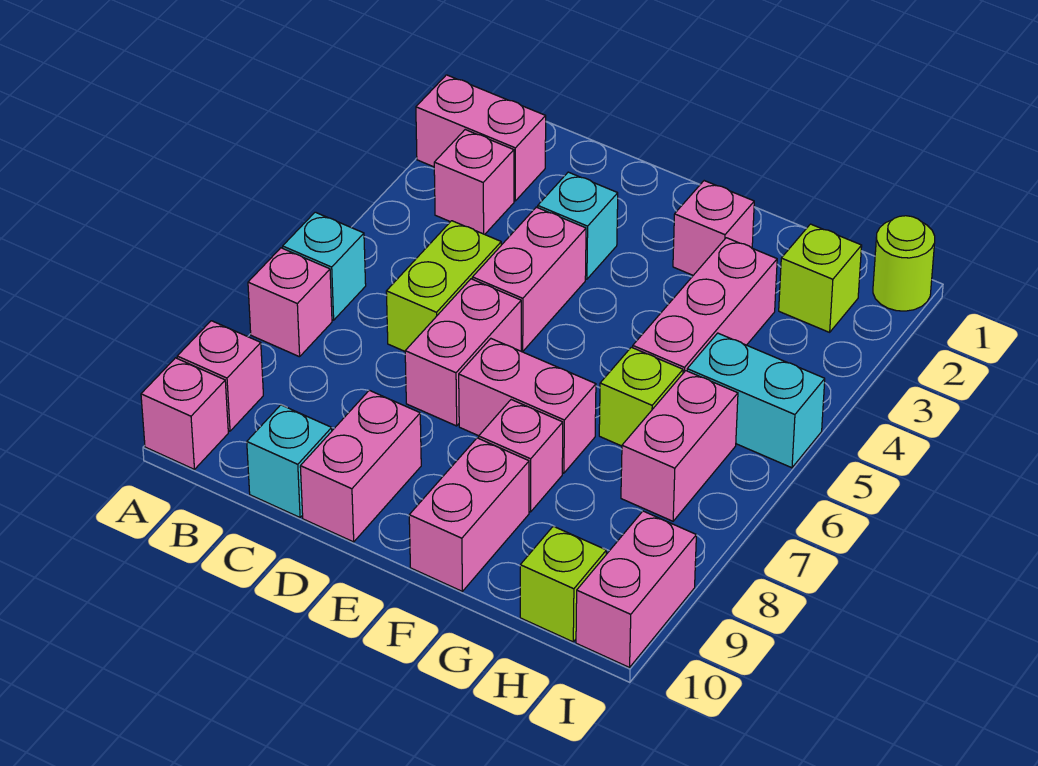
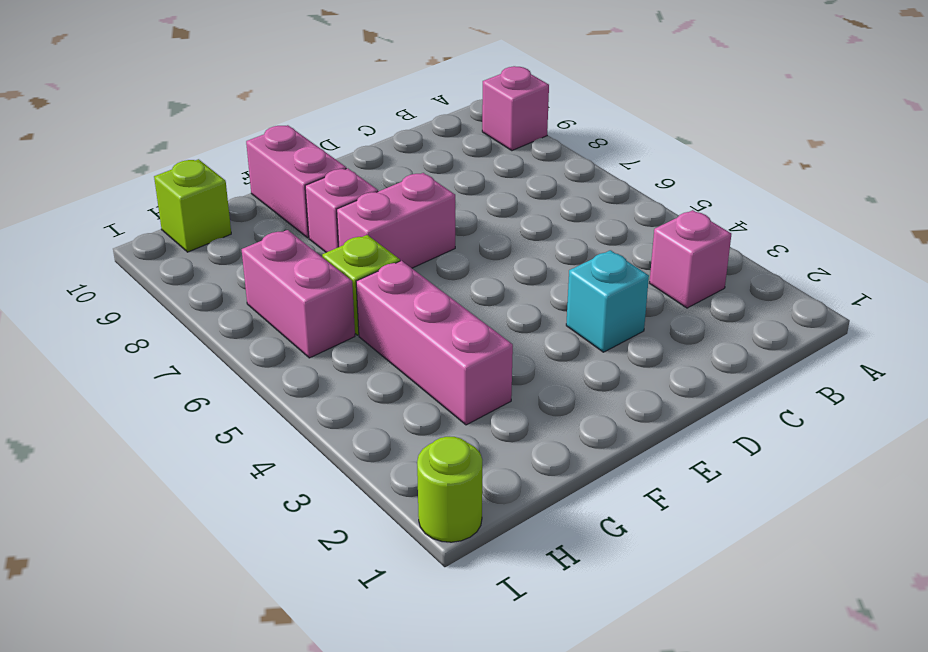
none -> pink 1x2 brick [416,75,546,201]
none -> cyan 1x1 brick [283,212,366,320]
none -> pink 1x1 brick [248,248,332,357]

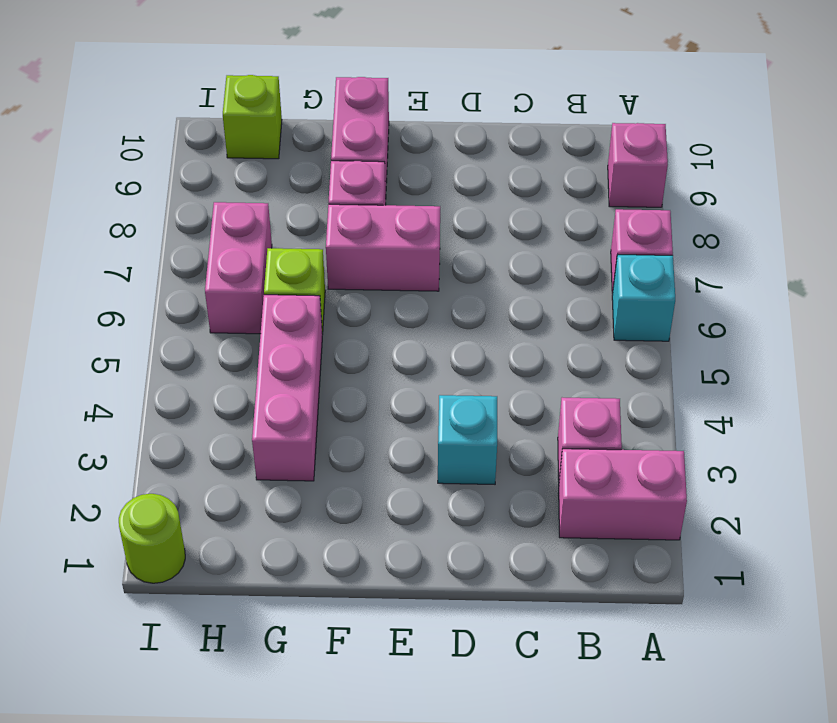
none -> pink 1x1 brick [141,358,228,469]
none -> lime 1x2 brick [386,221,501,351]
none -> cyan 1x1 brick [247,405,332,517]

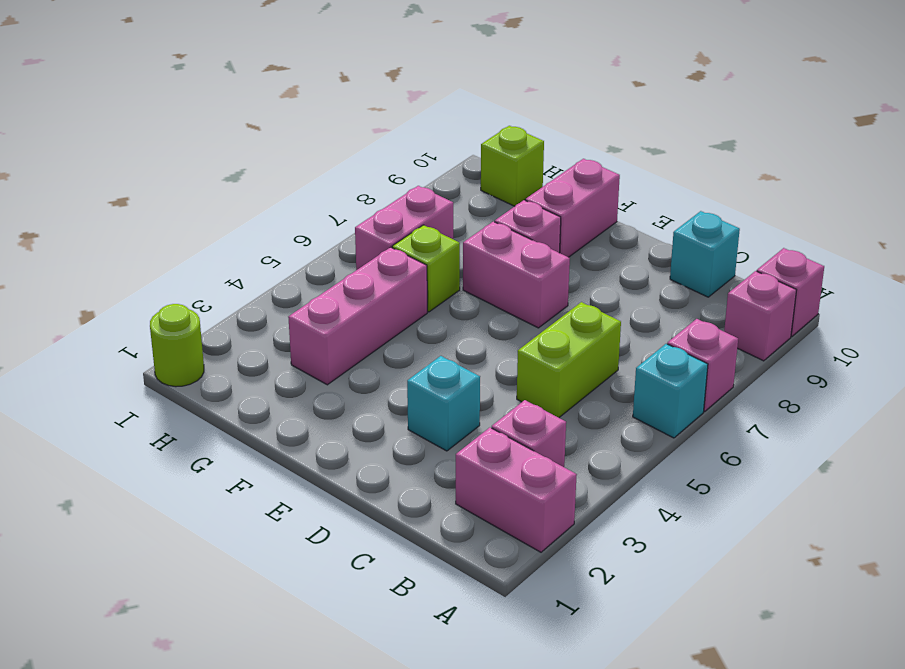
none -> pink 1x2 brick [472,207,586,351]
none -> pink 1x2 brick [405,279,521,426]
none -> pink 1x2 brick [300,390,421,542]

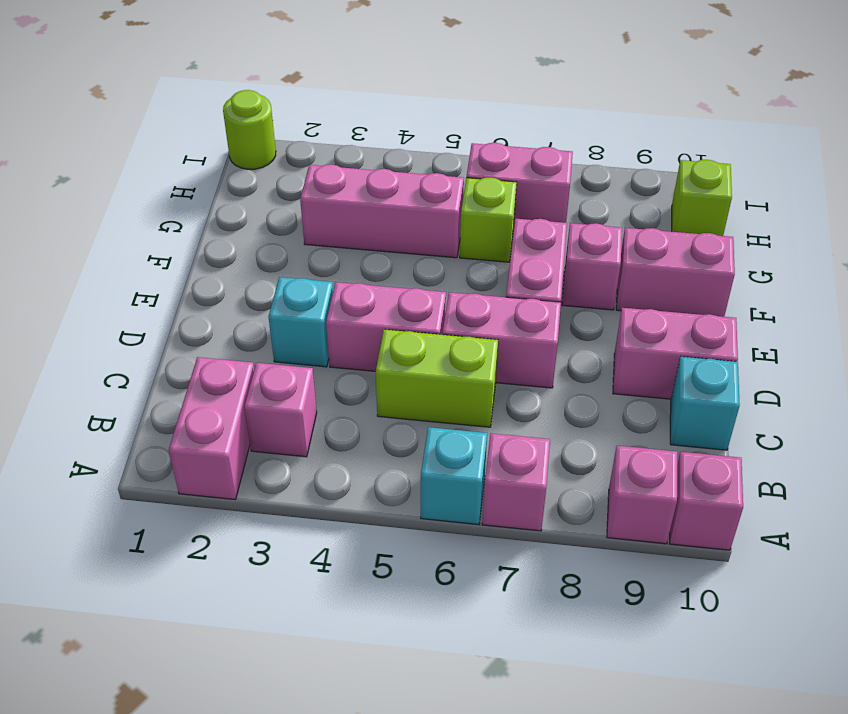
none -> pink 1x1 brick [673,181,754,275]
none -> lime 1x1 brick [779,224,862,332]
none -> cyan 1x2 brick [687,333,825,468]

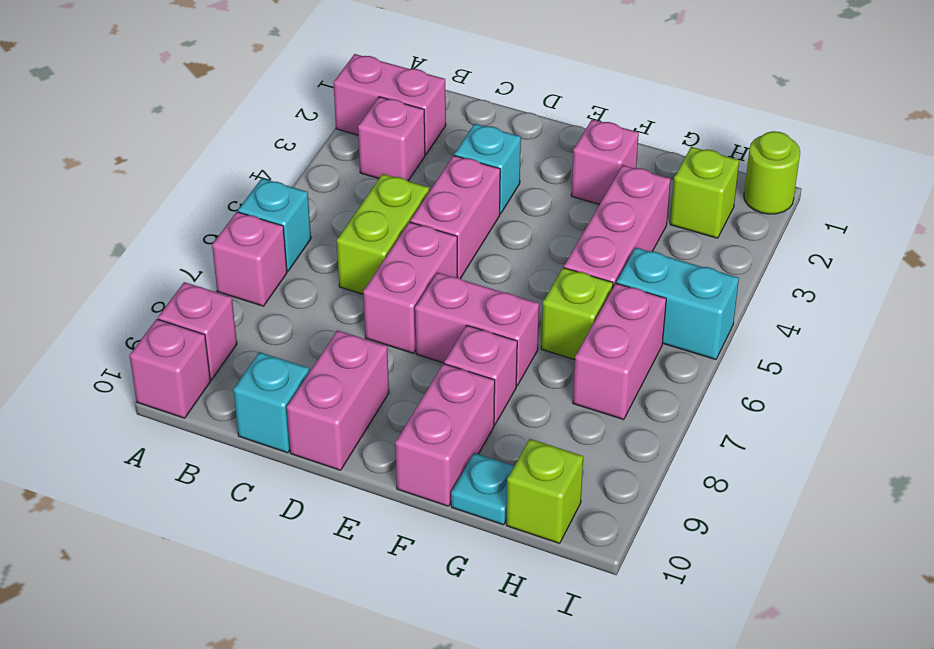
cyan 1x1 plate [451,453,514,525] -> none
none -> pink 1x2 brick [576,511,696,668]

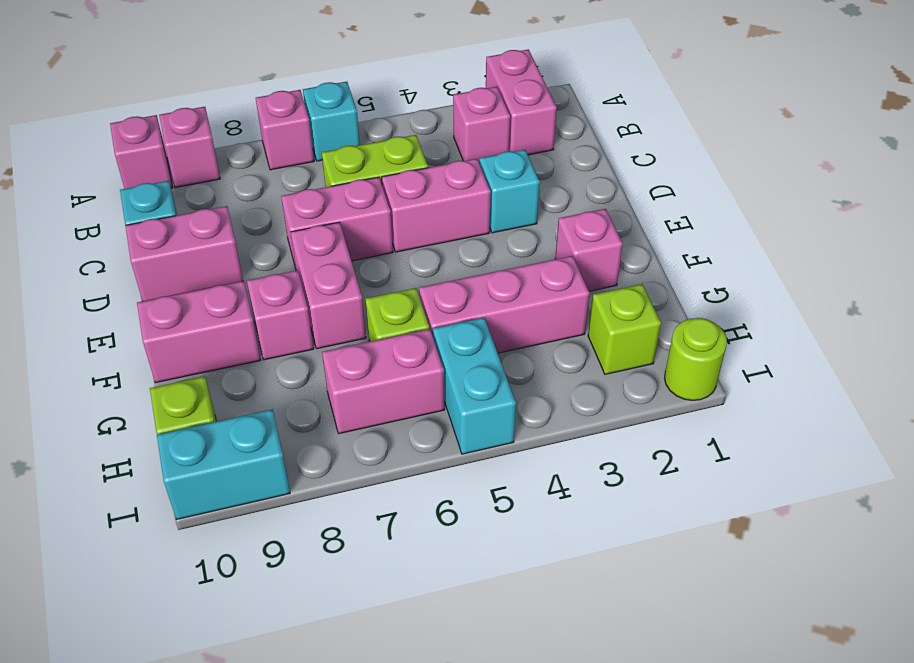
cyan 1x2 brick [157,410,290,519] -> pink 1x2 brick [576,511,696,668]

